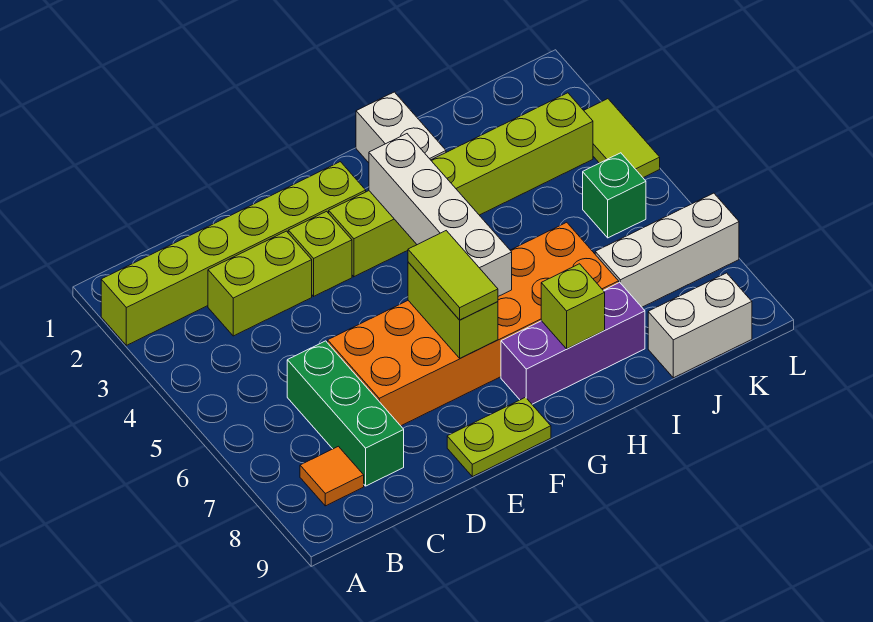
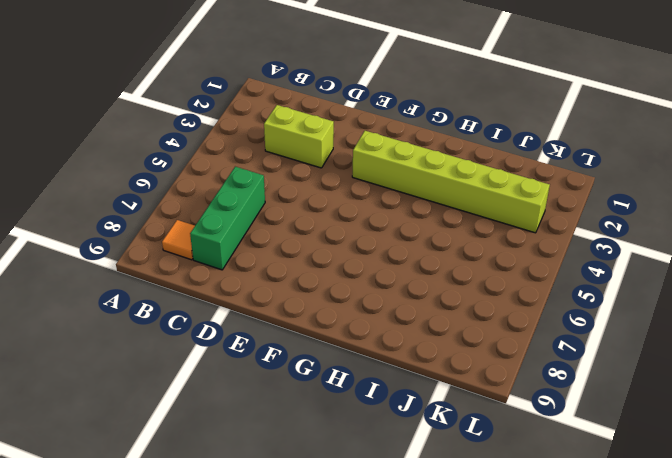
none -> lime 1x6 brick [101,162,366,345]
none -> orange 2x6 brick [328,222,619,426]
none -> lime 1x1 brick [288,211,352,296]

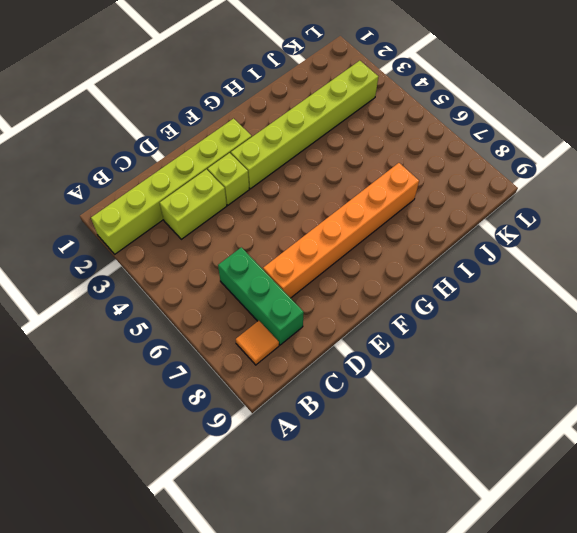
orange 1x6 brick [263,163,419,298] -> orange 2x6 brick [328,222,619,426]
none -> lime 1x2 plate [447,397,551,477]
none -> purple 1x3 brick [501,282,645,404]
none -> white 1x2 brick [356,92,446,163]

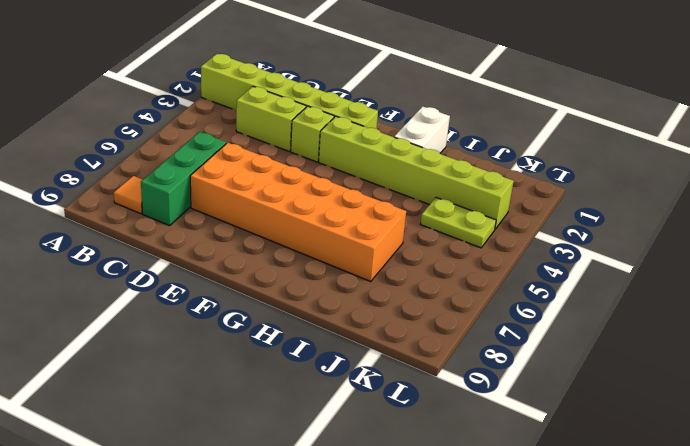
lime 1x2 plate [421,198,496,248] -> lime 1x2 plate moved to [447,397,551,477]
none -> purple 1x3 brick [501,282,645,404]
none -> white 1x3 brick [595,193,739,307]
none -> white 1x2 brick [648,273,752,378]

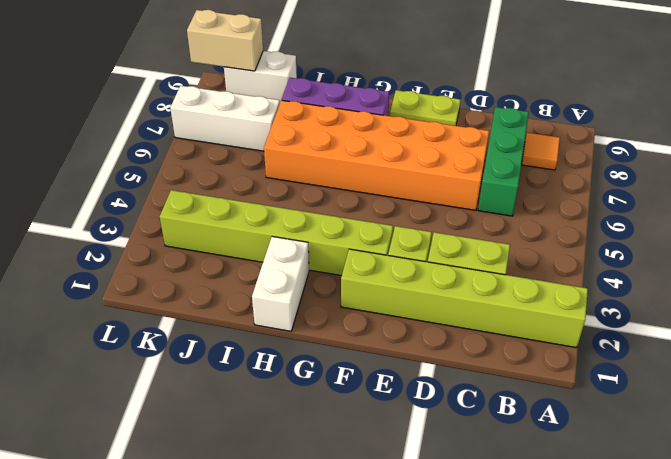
tan 1x2 brick [187,10,263,71] -> none
none -> green 1x1 brick [583,153,646,238]
none -> lime 1x2 tile [584,99,660,178]
none -> lime 1x2 brick [408,262,498,358]

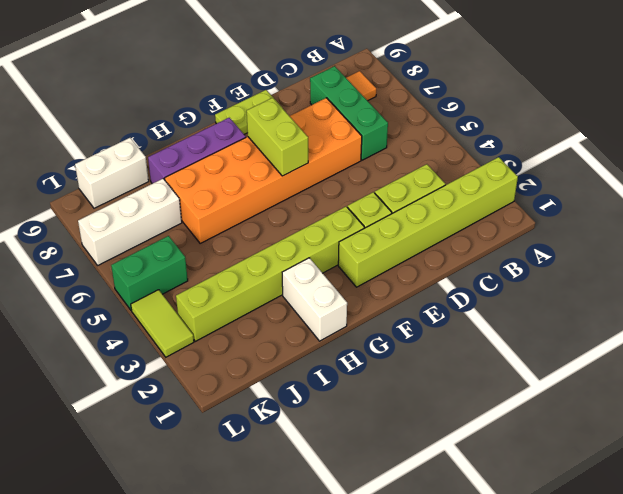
green 1x2 brick [111,236,188,310] -> green 1x1 brick [583,153,646,238]
none -> white 1x4 brick [369,134,512,296]
none -> lime 1x1 brick [541,264,605,349]
none -> lime 1x2 tile [408,231,498,320]

